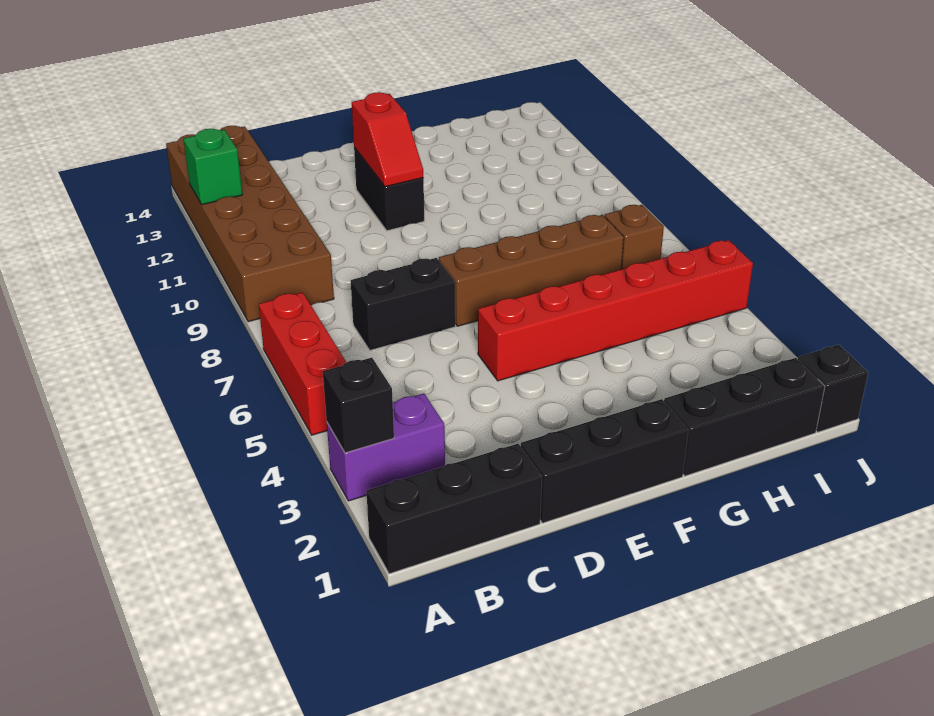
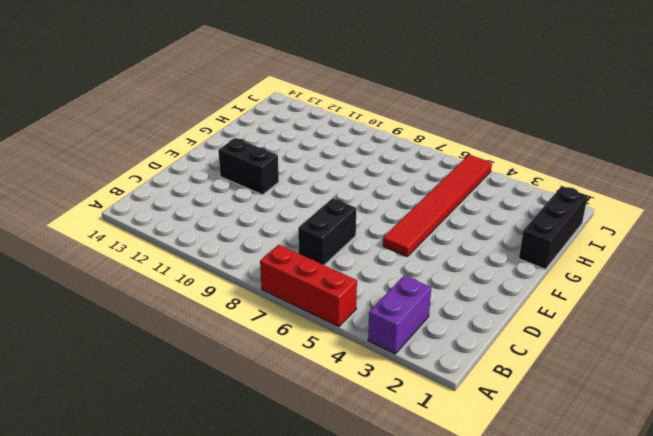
red 1x6 tile [383,155,492,256] -> red 1x6 brick [478,240,753,381]
none -> black 1x3 brick [366,444,542,574]
none -> brown 2x6 brick [166,126,334,322]
none -> black 1x3 brick [521,399,688,523]

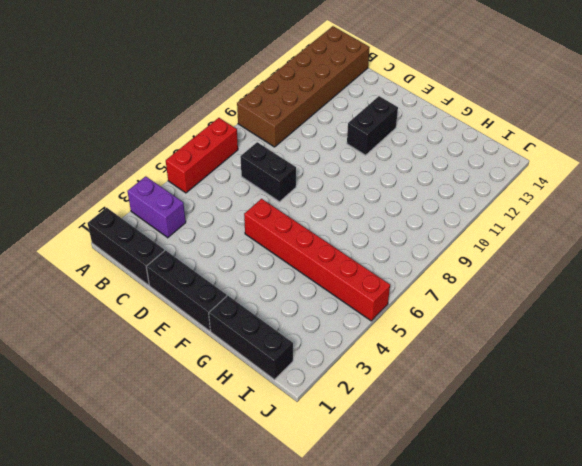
none -> brown 1x4 brick [439,215,624,326]
none -> brown 1x1 brick [604,205,664,269]
none -> black 1x1 brick [798,345,868,432]

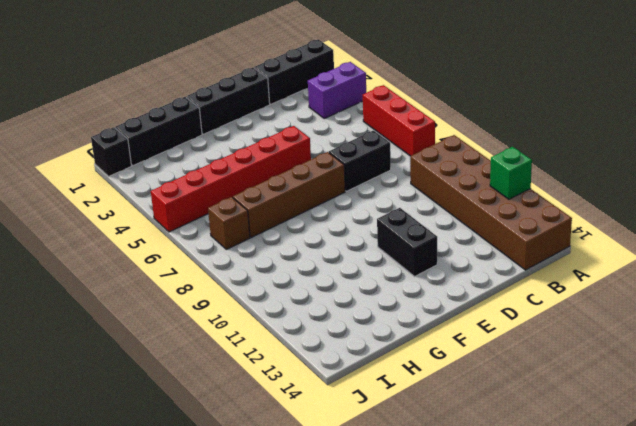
none -> black 1x1 brick [323,358,394,453]
none -> red 1x2 slope [352,92,423,187]

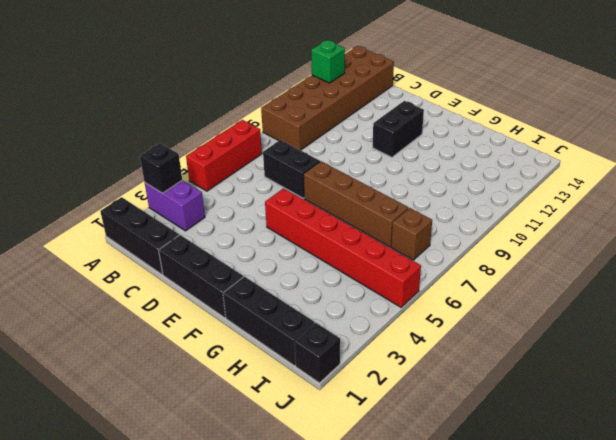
none -> red 1x2 slope [352,92,423,187]

